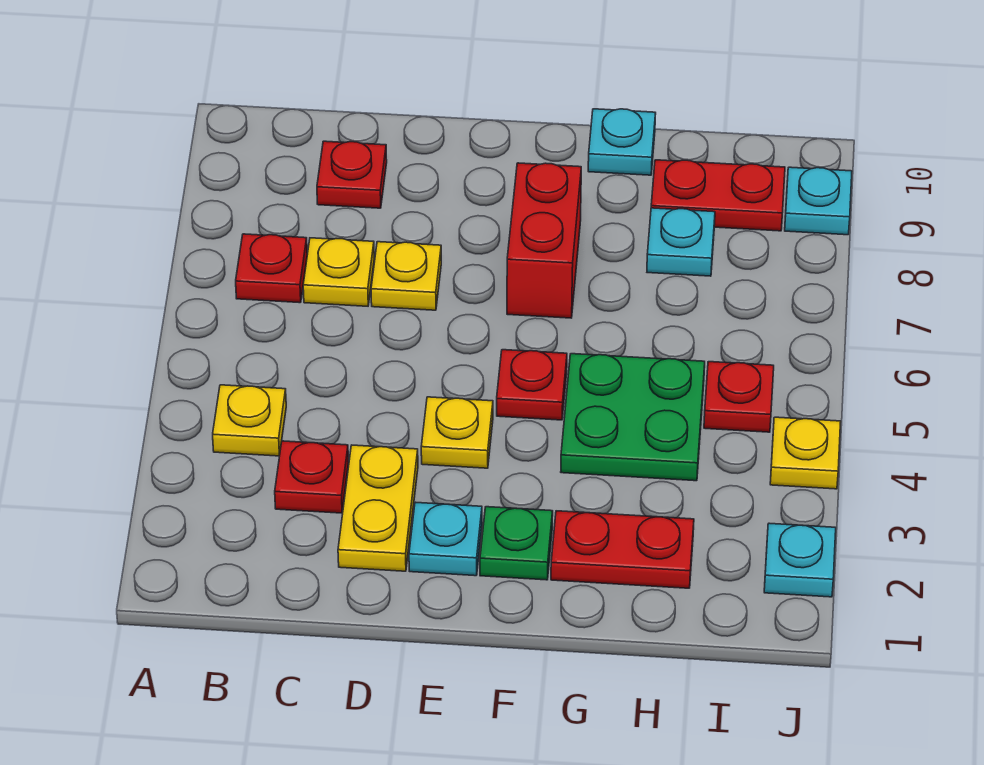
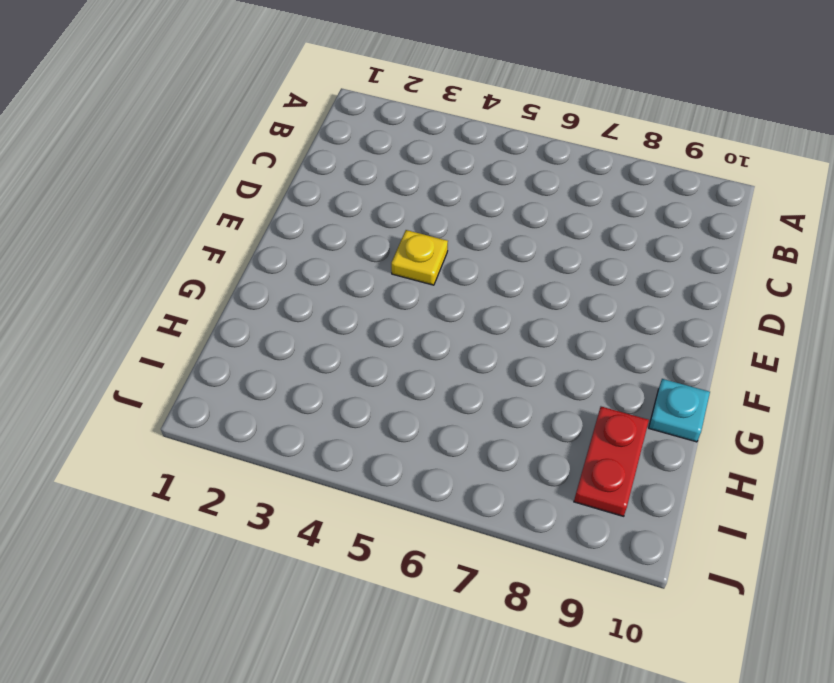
none -> yellow 1x1 plate [213,385,286,456]
none -> red 1x1 plate [236,234,307,303]
none -> red 1x1 plate [275,441,349,513]

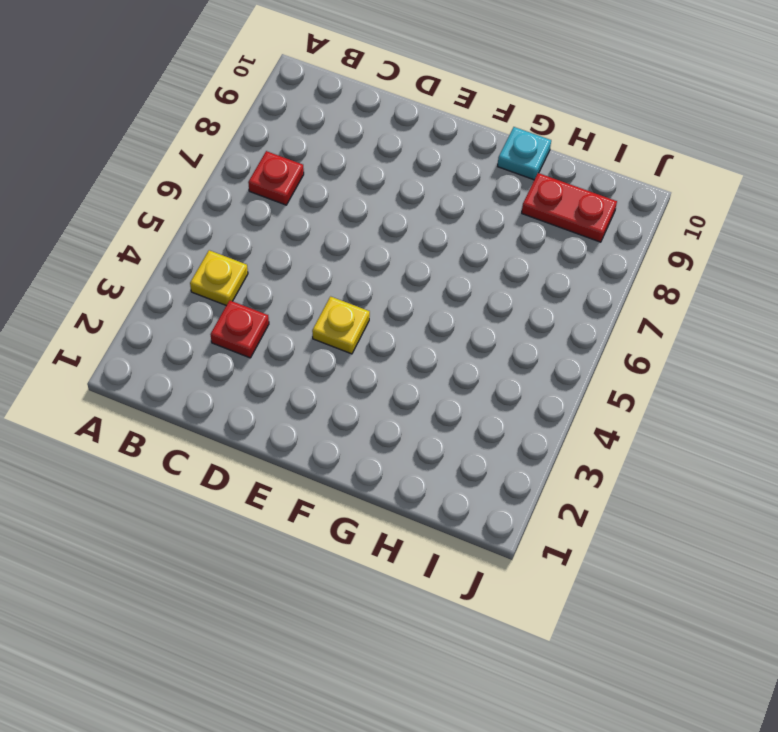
none -> yellow 1x1 plate [303,238,374,306]
none -> red 1x1 plate [317,141,387,208]
none -> yellow 1x2 plate [338,445,418,571]

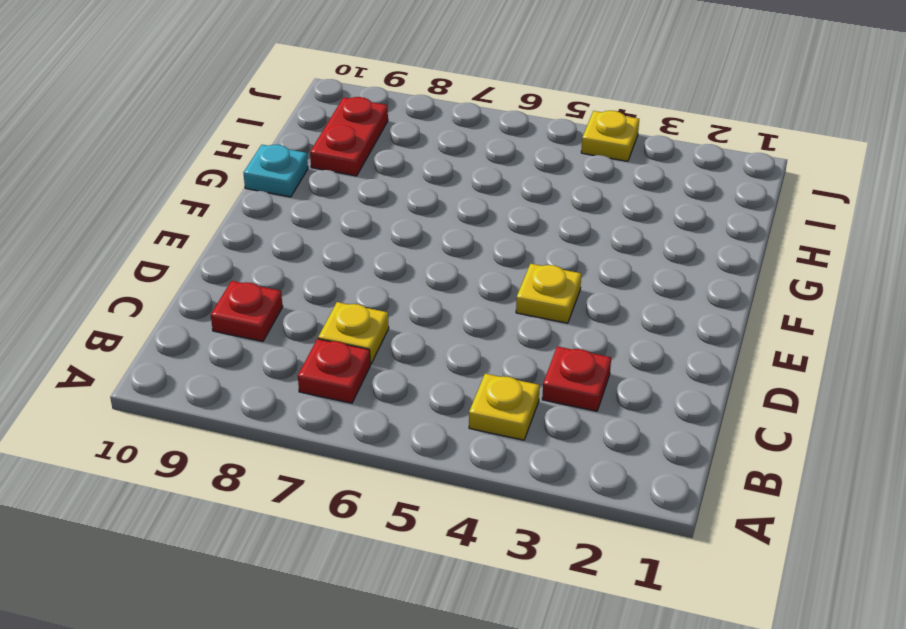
none -> yellow 1x2 plate [338,445,418,571]
none -> yellow 1x1 plate [371,242,441,310]
none -> cyan 1x1 plate [409,502,482,576]

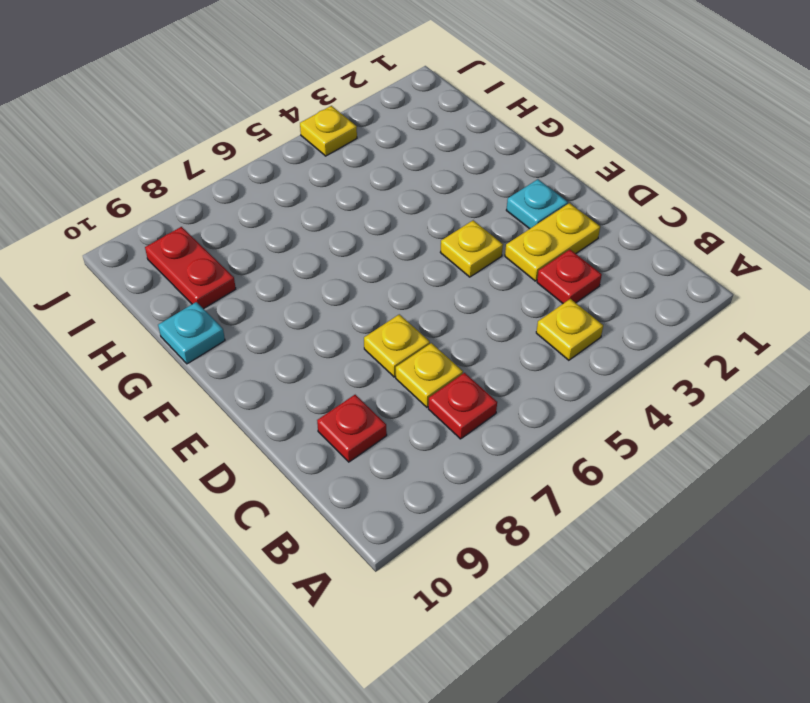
none -> green 1x1 plate [480,507,553,580]
none -> red 1x1 plate [497,350,567,420]
none -> red 1x2 brick [507,163,581,318]

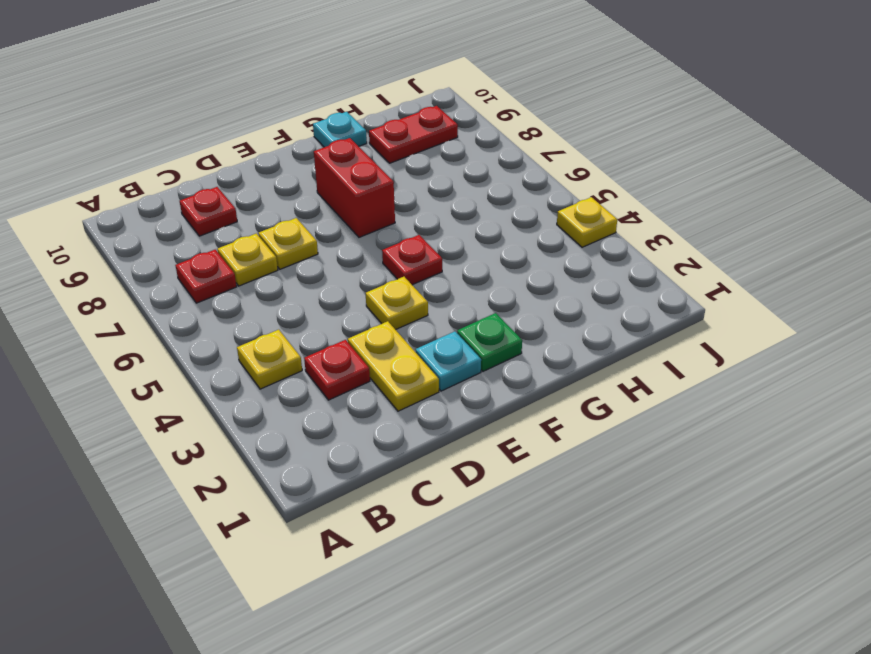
none -> red 1x2 plate [551,511,694,588]
none -> green 2x2 plate [561,354,705,481]
none -> cyan 1x1 plate [647,208,715,276]

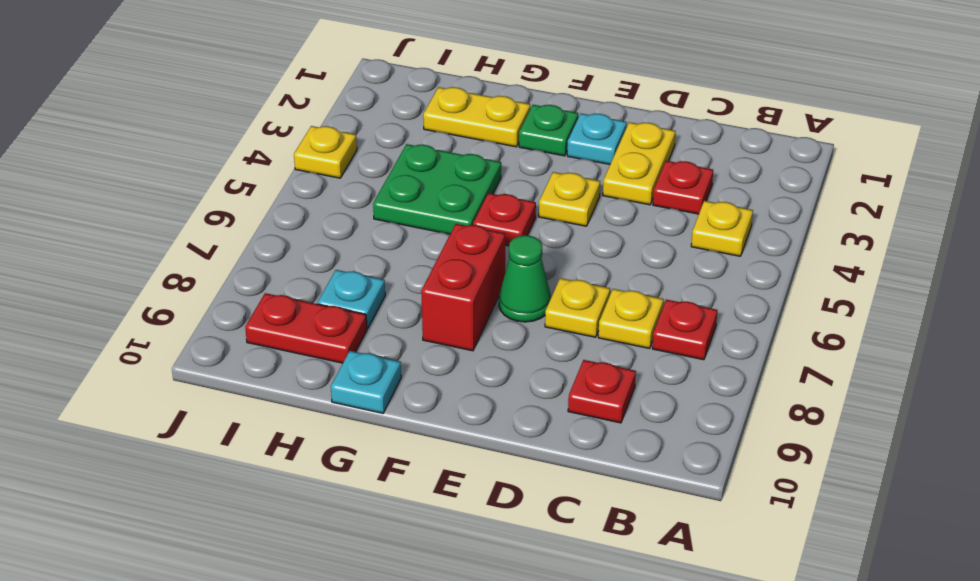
green 1x1 cone [499,235,551,322] -> none
yellow 1x2 plate [423,87,530,147] -> red 1x2 plate [551,511,694,588]
none -> red 1x1 plate [704,362,774,432]
none -> cyan 1x1 plate [764,523,836,597]
none -> cyan 1x1 plate [785,167,852,235]

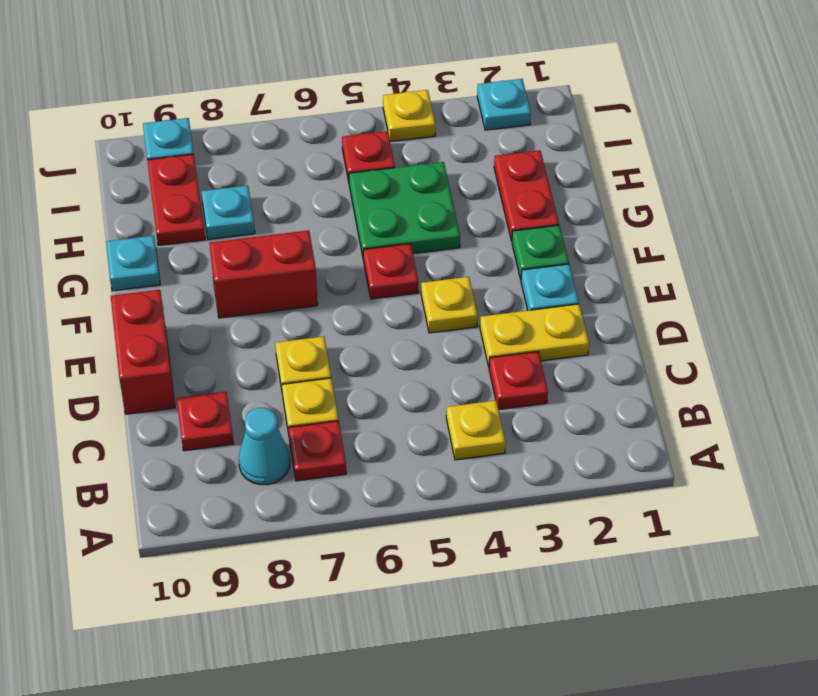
cyan 1x1 cone [239,408,290,485] -> none
red 1x2 brick [111,290,175,414] -> none

